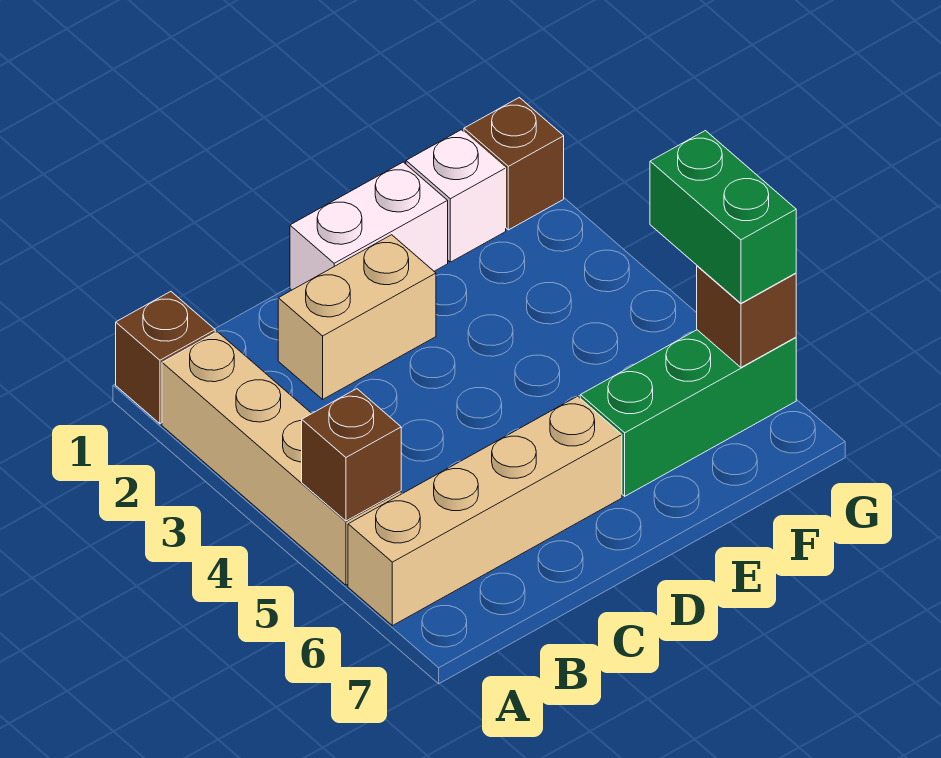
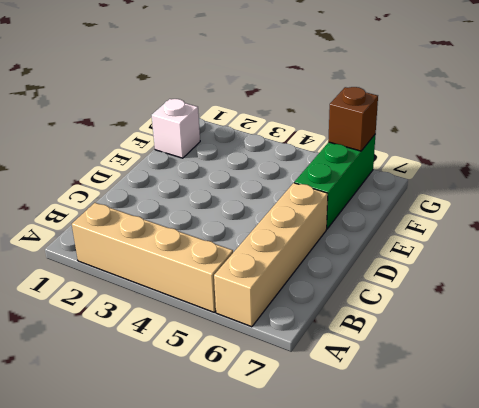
none -> brown 1x1 brick [116,292,215,424]
none -> tan 1x2 brick [278,235,436,399]

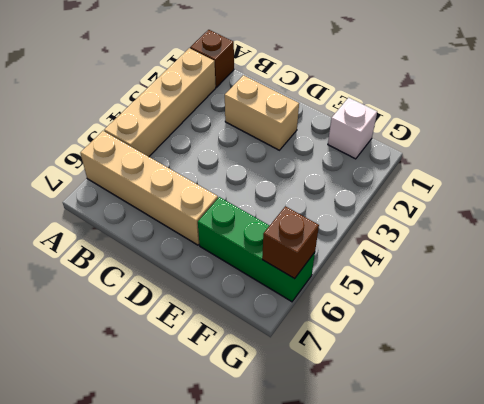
none -> white 1x2 brick [290,162,448,290]
none -> brown 1x1 brick [464,98,564,230]

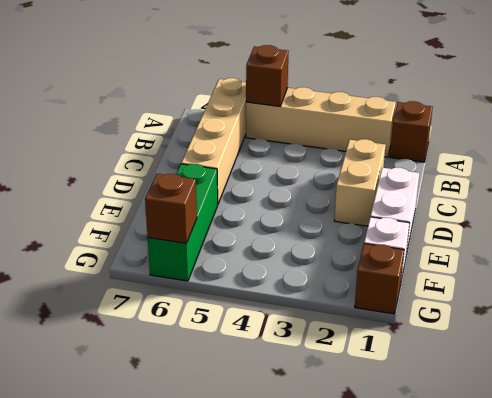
none -> green 1x2 brick [650,131,796,303]

